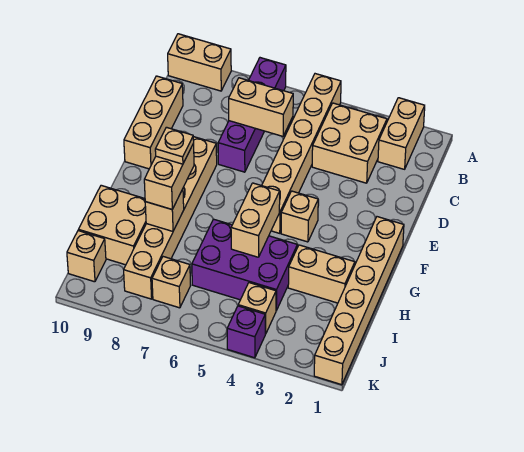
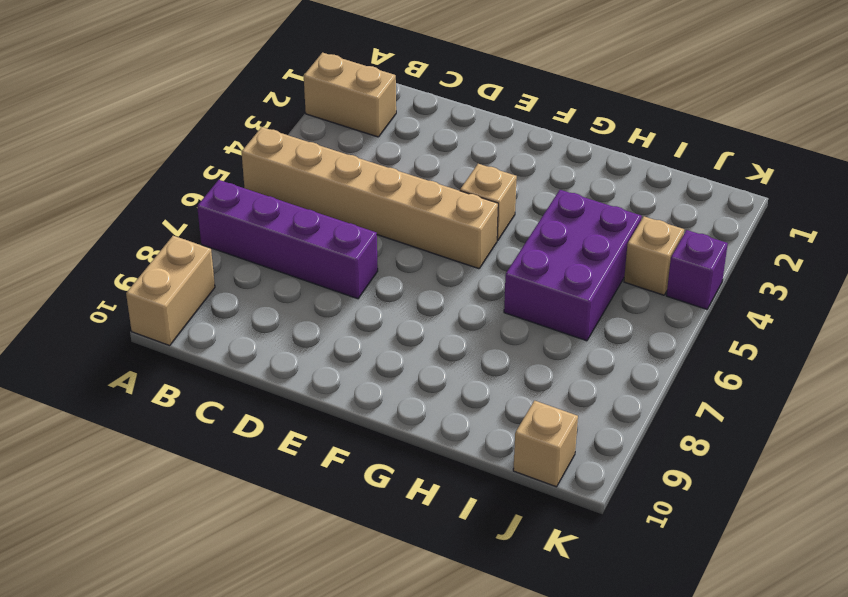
none -> tan 2x2 brick [312,103,387,183]
none -> tan 1x3 brick [124,76,183,169]
none -> tan 1x6 brick [124,137,217,299]

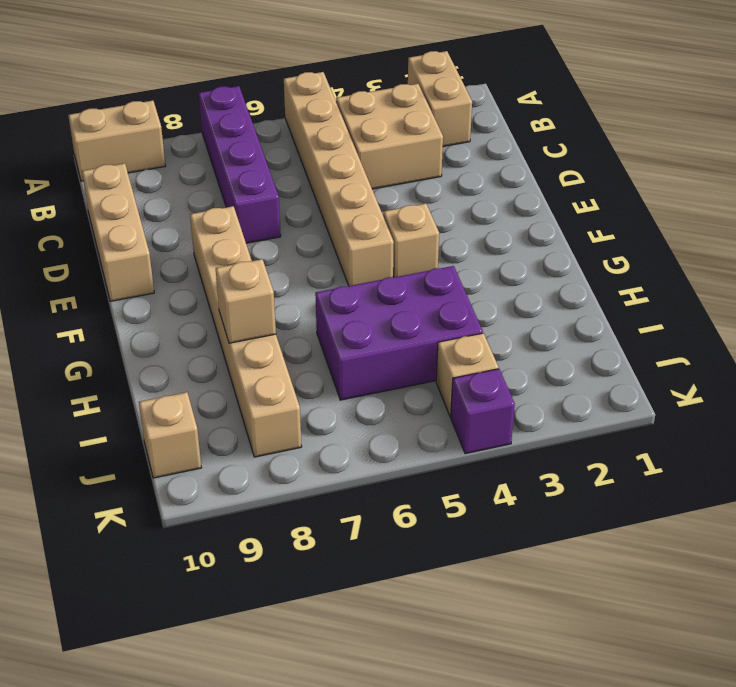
none -> tan 1x6 brick [314,217,404,385]
none -> tan 1x2 brick [288,245,355,303]
none -> tan 2x2 brick [78,185,146,265]

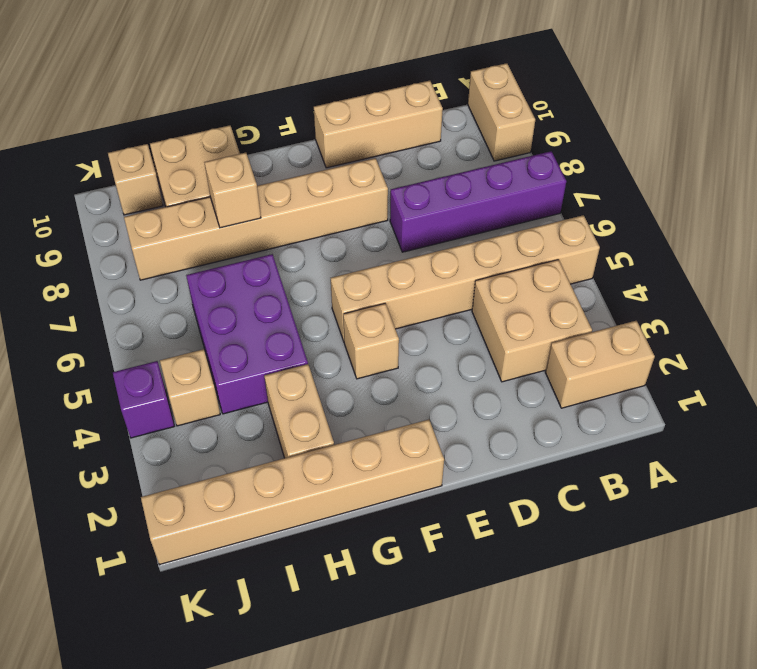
none -> tan 1x1 brick [152,257,191,308]
none -> tan 1x2 brick [229,78,293,136]
none -> tan 1x2 brick [231,183,280,257]

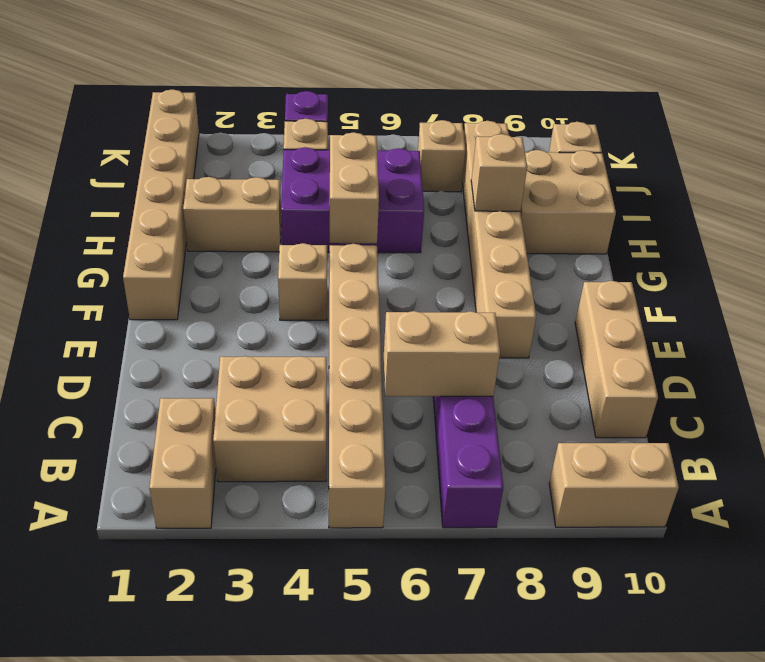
none -> tan 1x2 brick [144,143,194,209]
none -> tan 1x1 plate [155,127,194,164]

